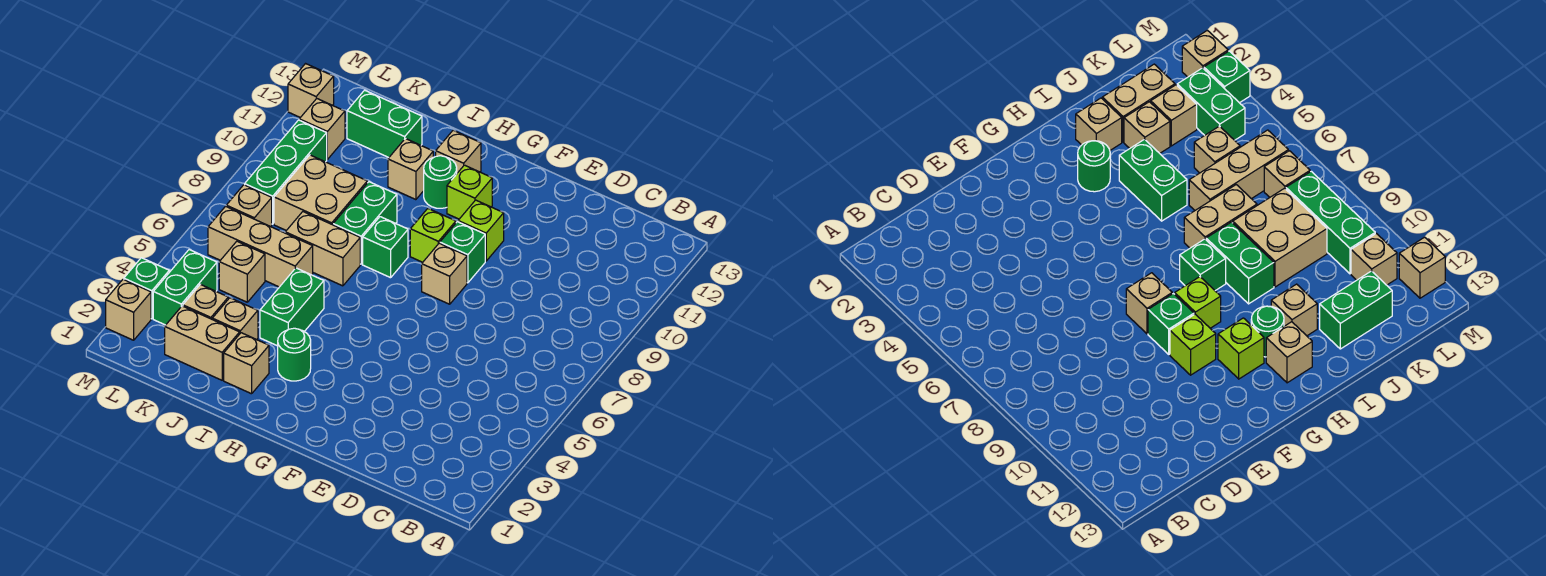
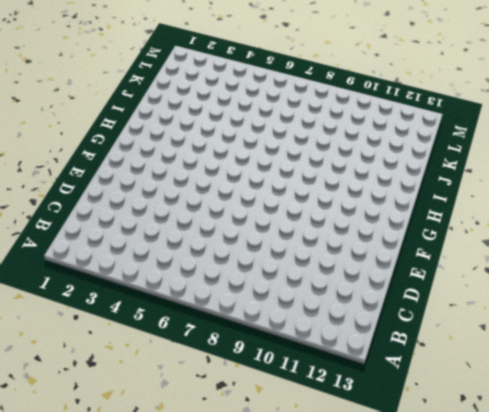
none -> tan 1x1 brick [422,243,467,304]
none -> green 1x1 brick [440,222,485,283]
none -> lime 1x1 brick [458,200,504,261]

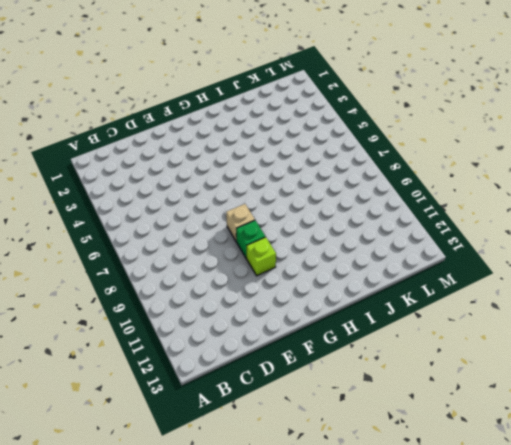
none -> lime 1x1 brick [410,209,456,262]
none -> lime 1x1 brick [447,165,492,219]
none -> green 1x1 round brick [278,328,311,381]

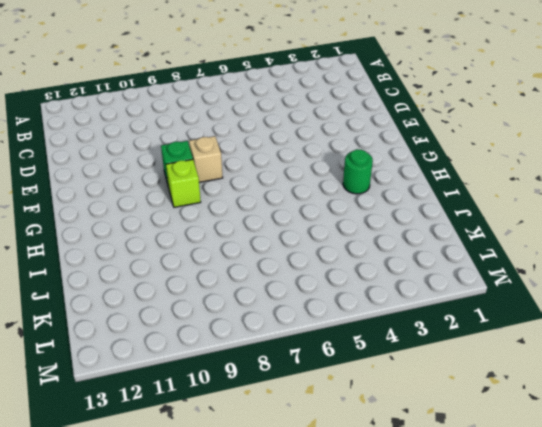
none -> lime 1x1 brick [458,200,504,261]
none -> lime 1x1 brick [447,165,492,219]
none -> green 1x1 brick [363,217,408,278]

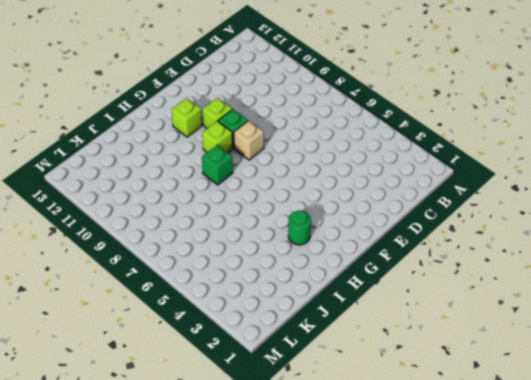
none -> green 1x1 round brick [424,156,457,208]
none -> tan 1x1 brick [436,130,481,173]
none -> tan 1x1 brick [224,333,269,394]

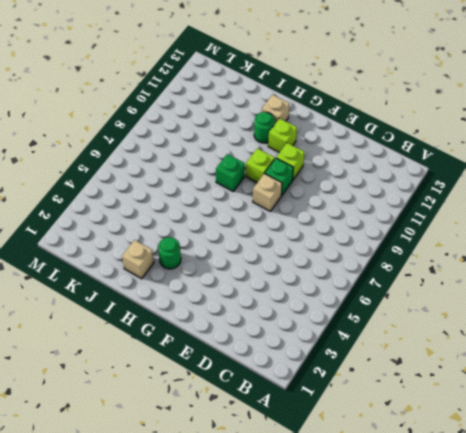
none -> green 1x2 brick [260,268,324,346]
none -> tan 1x2 brick [285,212,360,286]
none -> green 1x2 brick [333,182,397,264]

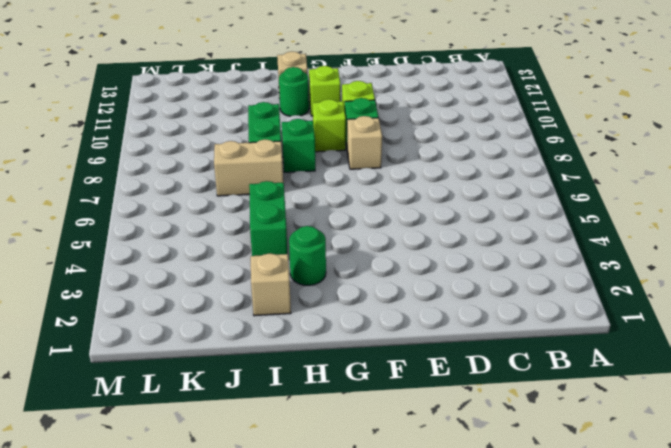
none -> tan 1x1 brick [388,138,433,200]
none -> tan 1x2 brick [165,306,240,380]
none -> tan 1x1 brick [212,298,258,340]

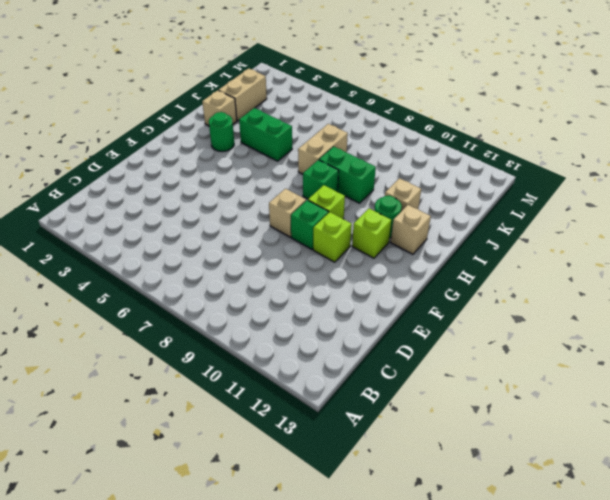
none -> tan 1x1 brick [212,298,258,340]
none -> tan 1x3 brick [208,206,313,287]
none -> tan 2x2 brick [274,155,367,231]

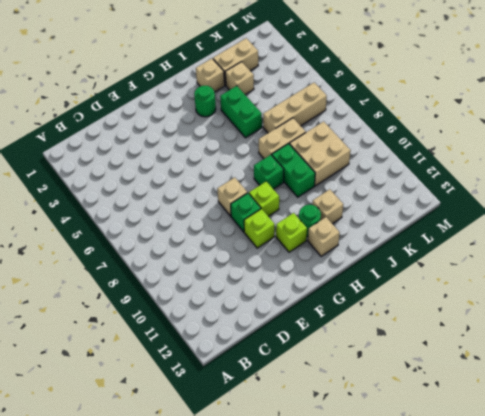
none -> green 1x2 brick [347,90,422,157]
none -> tan 1x1 brick [183,284,228,319]
none -> tan 1x1 brick [219,241,265,302]

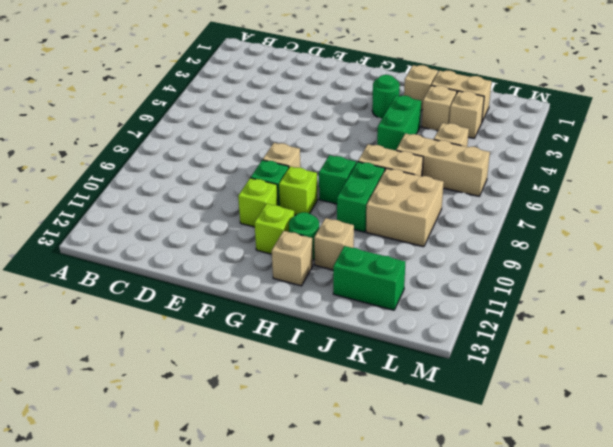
none -> green 1x2 brick [153,250,217,325]
none -> tan 1x1 brick [226,185,272,227]
none -> green 1x3 brick [245,120,327,224]

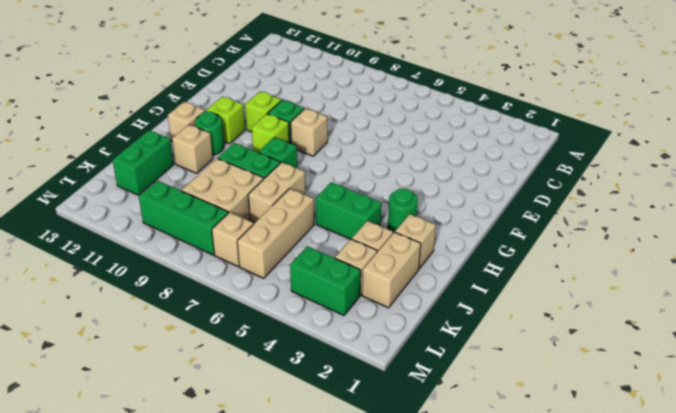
none -> tan 1x1 brick [219,241,265,302]
none -> tan 1x1 brick [299,99,345,159]
none -> tan 1x1 brick [106,279,151,340]

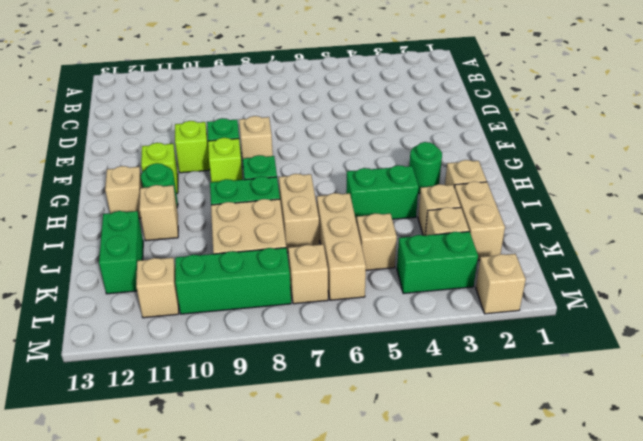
none -> green 1x1 brick [124,258,169,319]
none -> tan 1x1 brick [288,64,334,118]

